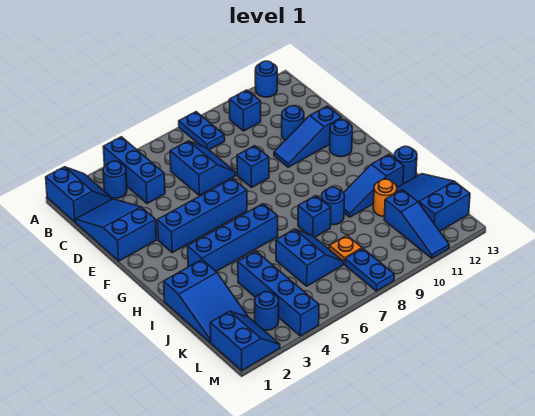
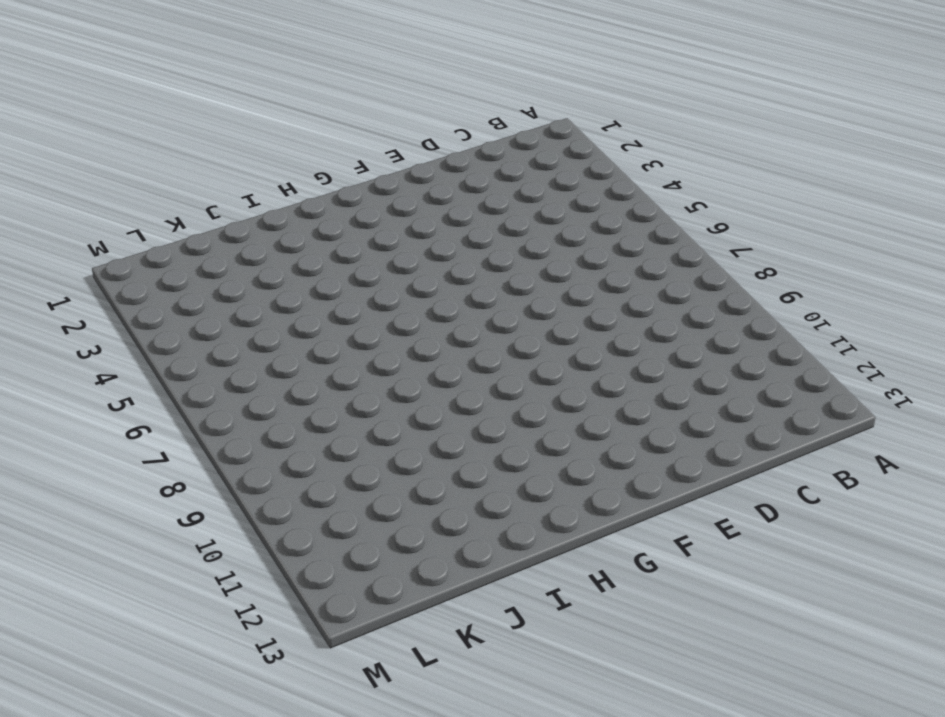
none -> blue 2x2 slope [46,167,112,222]
none -> blue 1x3 brick [103,137,165,204]
none -> blue 1x2 plate [179,112,225,150]

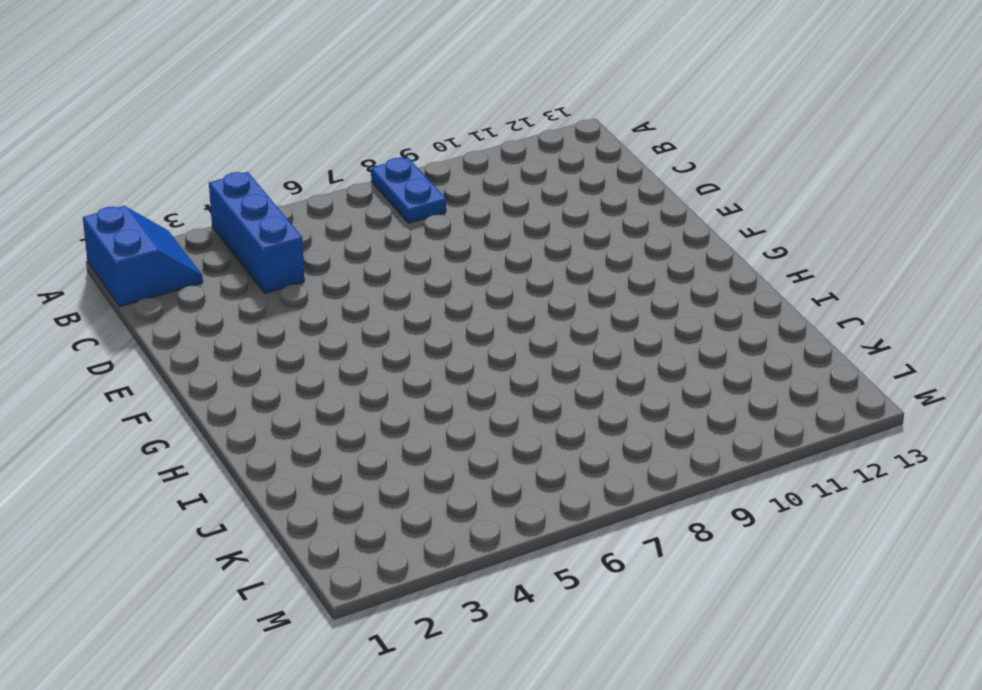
none -> blue 1x1 round brick [255,61,277,97]
none -> blue 1x1 round brick [103,161,127,198]
none -> blue 1x1 brick [229,90,261,131]

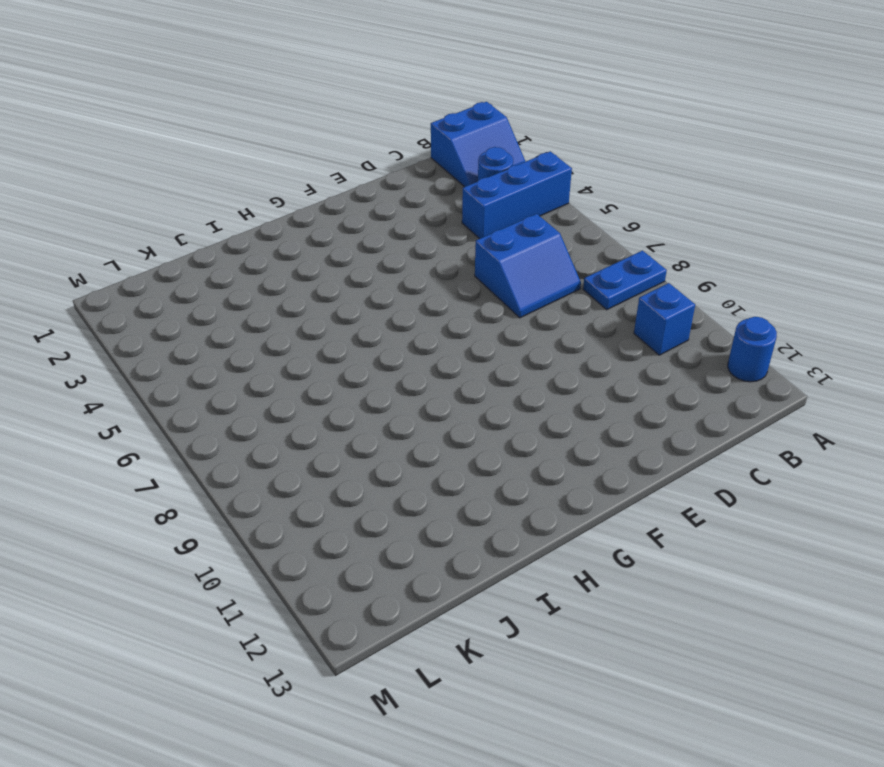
none -> blue 2x3 slope [75,199,156,261]
none -> blue 1x1 round brick [282,106,304,140]
none -> blue 1x1 brick [237,146,269,187]

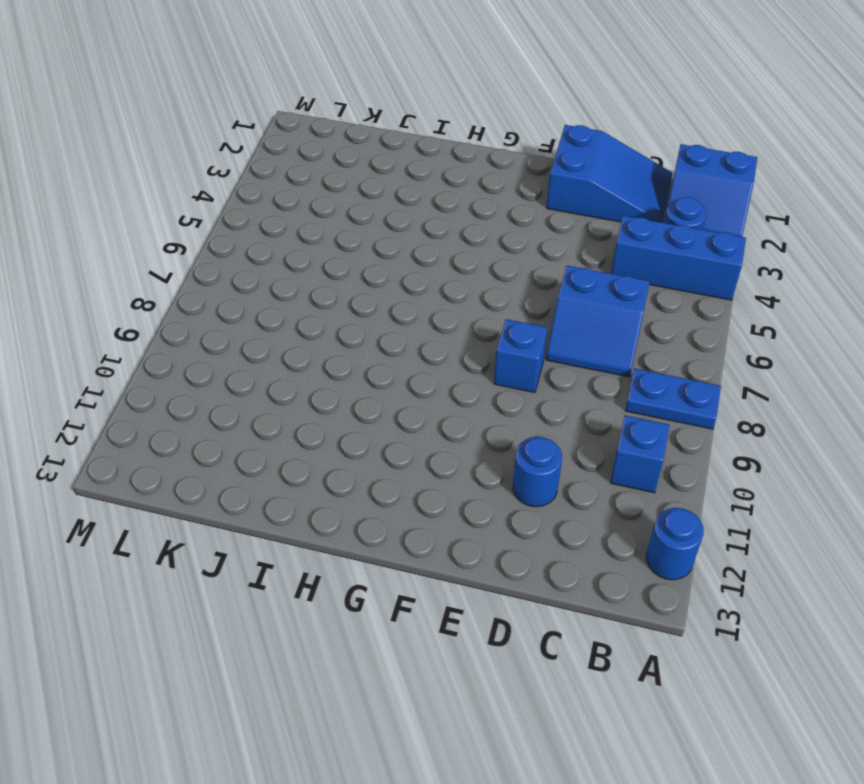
none -> blue 1x3 slope [274,106,342,167]
none -> blue 1x4 brick [157,178,247,253]
none -> blue 1x1 round brick [330,120,352,157]

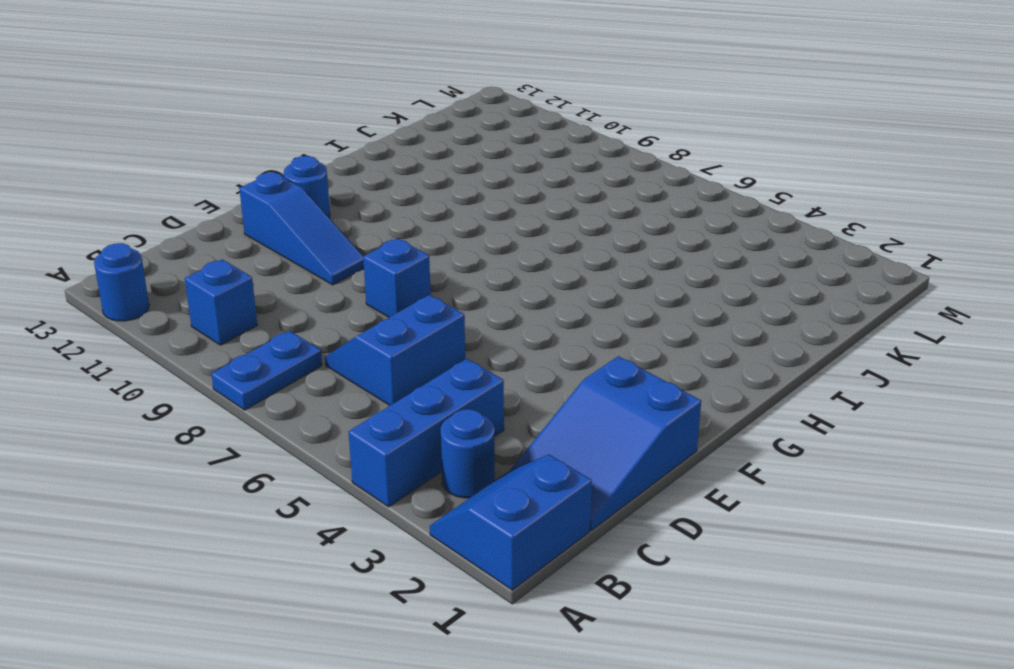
none -> blue 1x1 round brick [282,106,304,140]
none -> blue 1x4 brick [157,178,247,253]
none -> blue 1x4 brick [188,204,278,271]

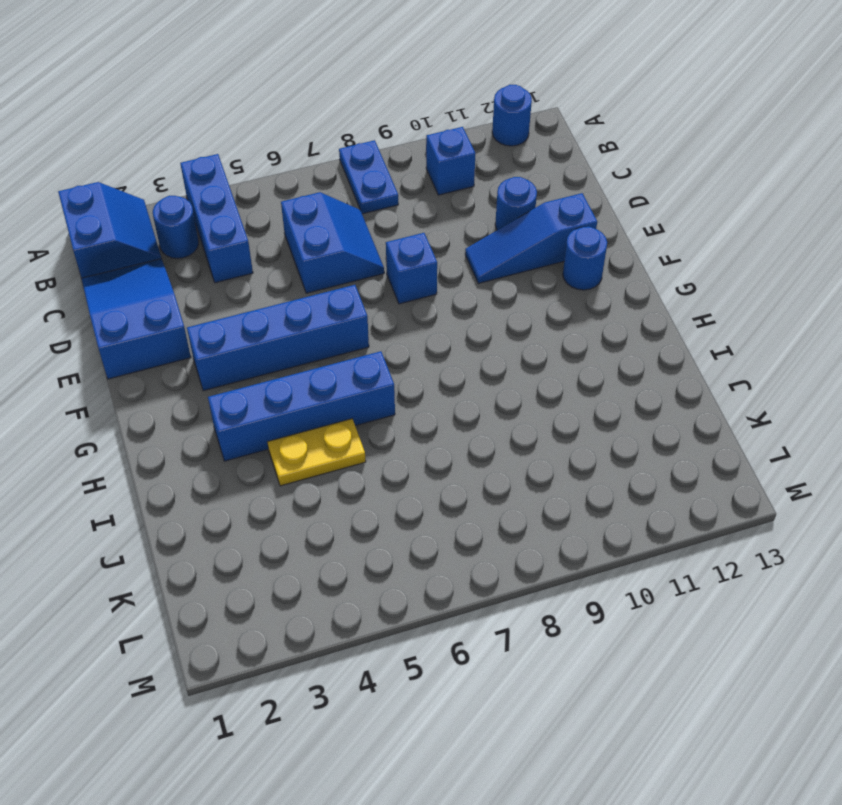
yellow 1x2 plate [267,419,366,486] -> none
none -> blue 2x3 slope [164,260,248,342]
none -> blue 1x1 brick [298,196,331,237]
none -> blue 1x1 round brick [321,187,345,225]

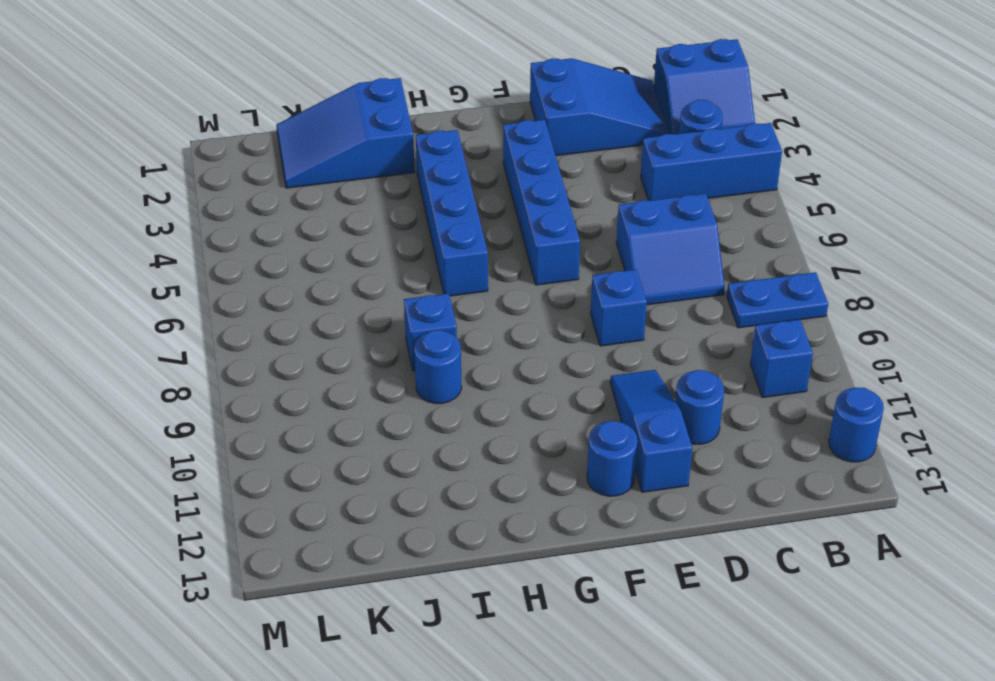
none -> blue 1x3 slope [344,155,404,217]
none -> blue 1x1 round brick [394,146,417,183]
none -> blue 1x4 brick [238,251,319,336]

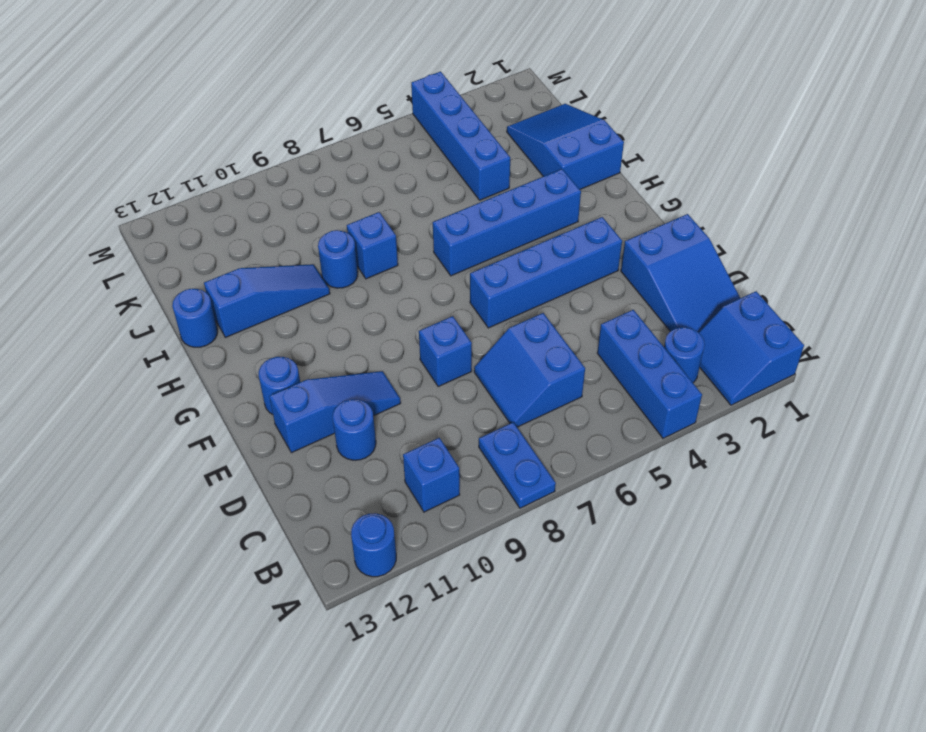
none -> blue 2x2 slope [276,229,343,286]
none -> orange 1x1 round brick [373,179,397,216]
none -> blue 2x3 slope [397,174,470,231]

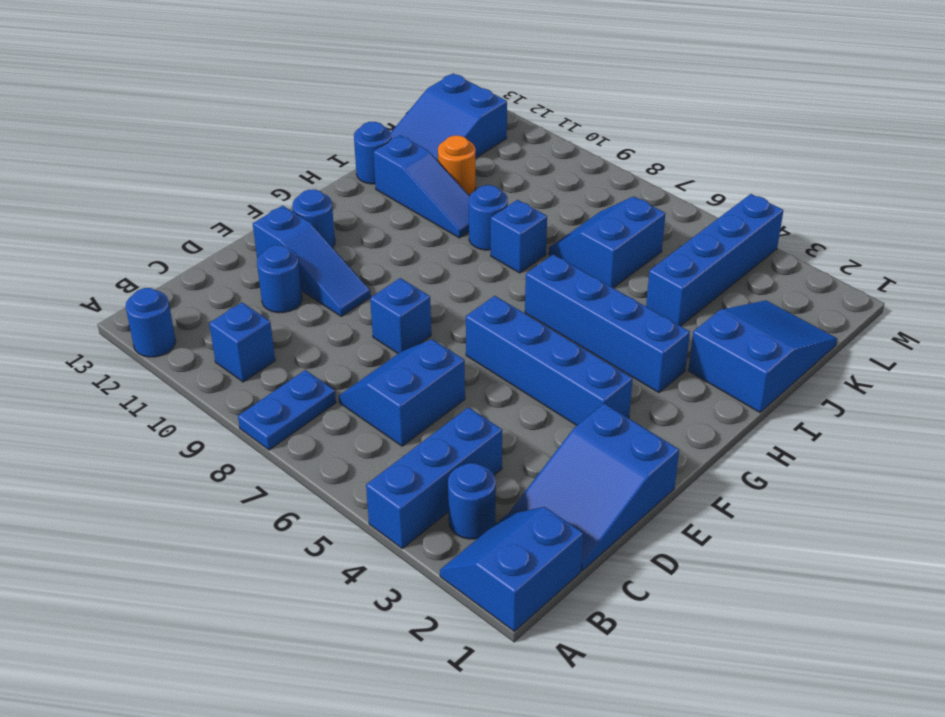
none -> orange 1x1 plate [329,236,362,264]
none -> blue 1x3 slope [384,190,449,258]
none -> blue 2x2 slope [210,311,280,371]

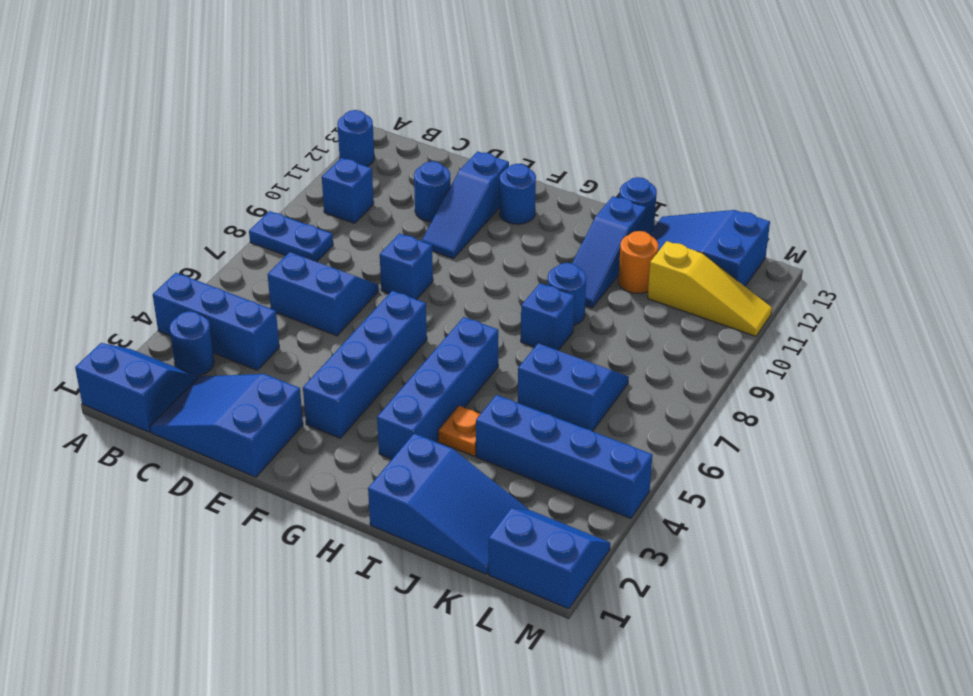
orange 1x1 plate [438,406,480,456] -> orange 1x1 plate moved to [329,236,362,264]
yellow 1x3 slope [648,241,772,336] -> blue 1x3 slope [384,190,449,258]
none -> blue 1x1 round brick [255,292,279,330]
none -> blue 1x2 plate [345,248,394,291]

